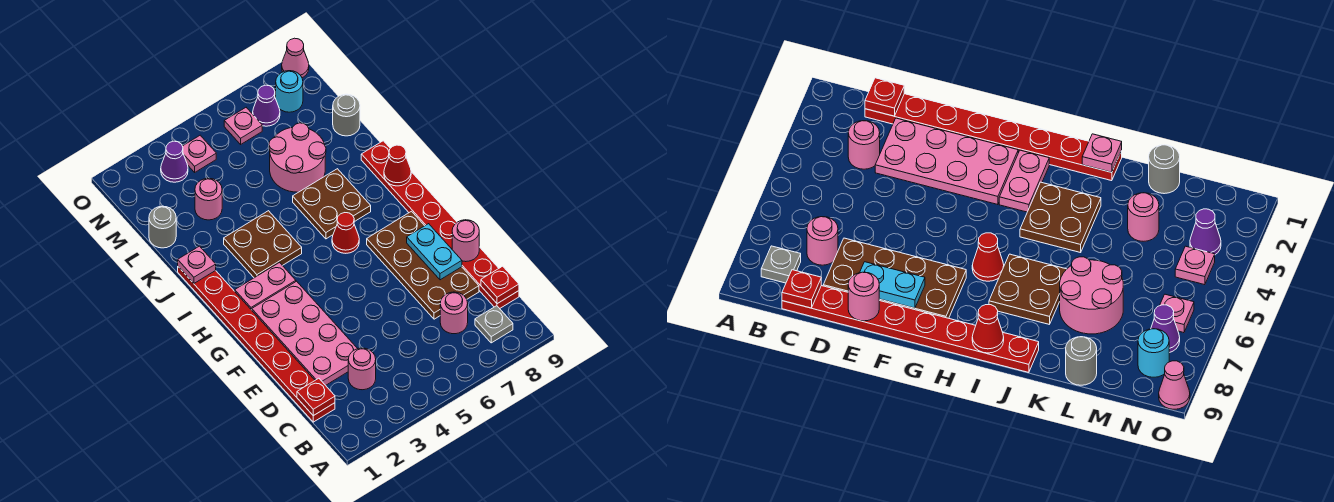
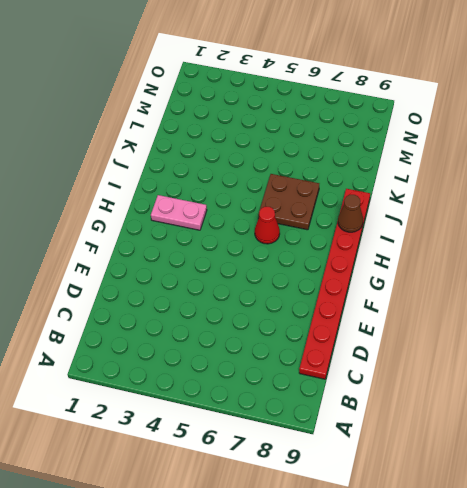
brown 1x1 cone [338,195,363,232] -> red 1x1 cone [384,145,411,186]
none -> grey 1x1 plate [475,306,513,343]
none -> red 1x8 plate [178,267,335,422]
none -> pink 1x1 round brick [348,348,376,390]

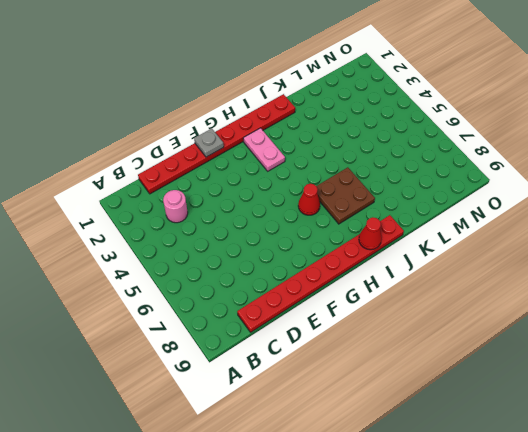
grey 1x1 plate [194,129,224,157] -> grey 1x1 plate moved to [475,306,513,343]
none -> pink 1x1 round brick [440,292,468,334]
none -> pink 2x4 plate [252,281,357,385]
none -> brown 2x4 plate [367,211,479,319]

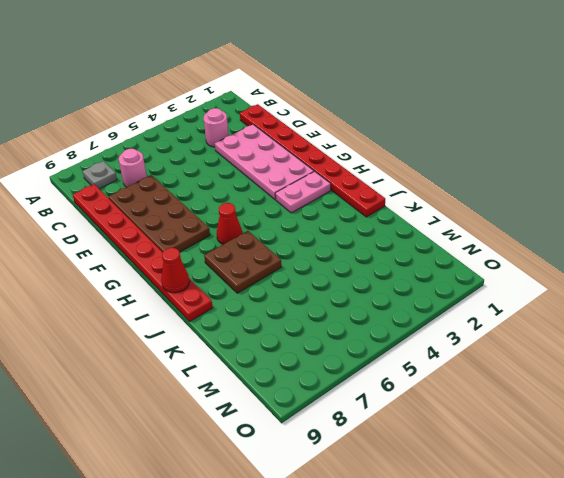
none -> brown 2x2 plate [224,211,302,278]
none -> pink 2x2 round brick [269,123,326,192]
none -> grey 1x1 round brick [149,206,176,248]

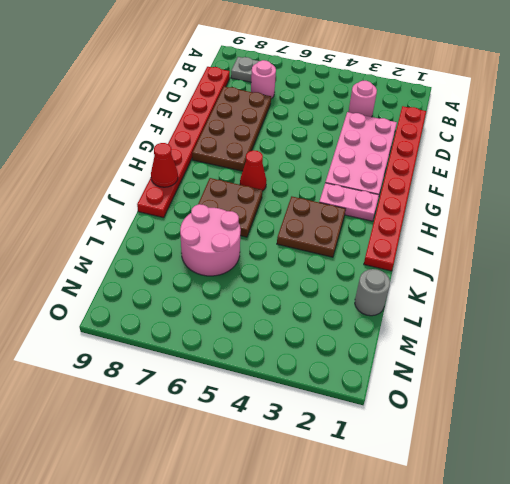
none -> pink 1x1 round brick [195,178,222,220]
none -> grey 1x1 round brick [333,94,360,136]
none -> purple 1x1 cone [161,141,188,182]

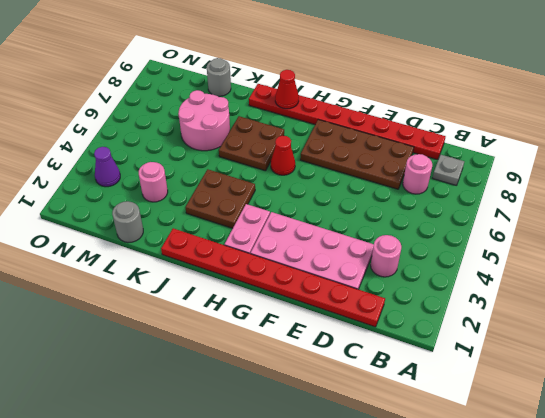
none -> pink 1x1 plate [183,135,216,172]
none -> pink 1x1 plate [224,108,262,144]
none -> purple 1x1 cone [253,85,280,126]

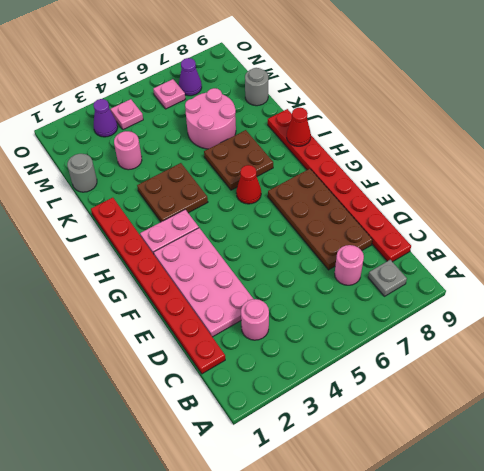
none -> cyan 1x1 round brick [276,71,303,112]
none -> pink 1x1 cone [282,38,309,78]
none -> red 1x1 plate [297,378,335,416]

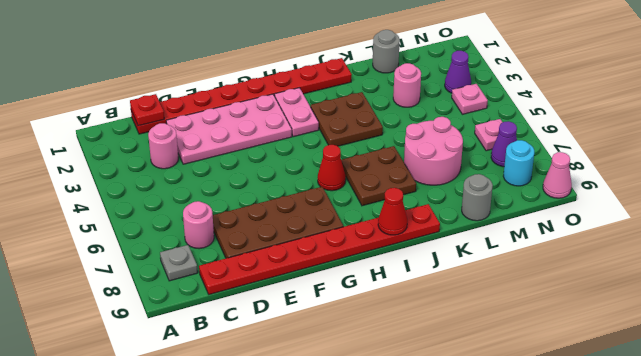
none -> red 1x1 plate [481,266,519,304]
none -> cyan 1x2 plate [407,224,462,280]
none -> pink 1x1 round brick [452,220,479,262]

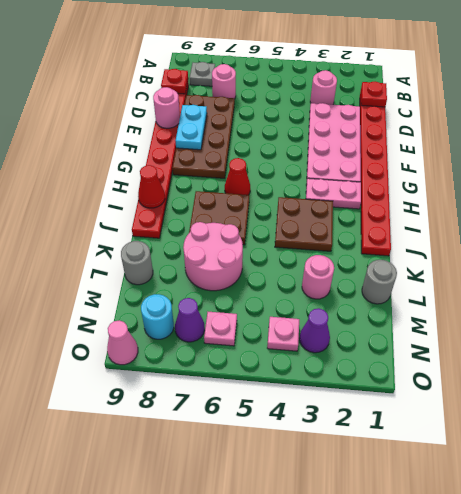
none -> pink 1x1 plate [178,246,216,283]

